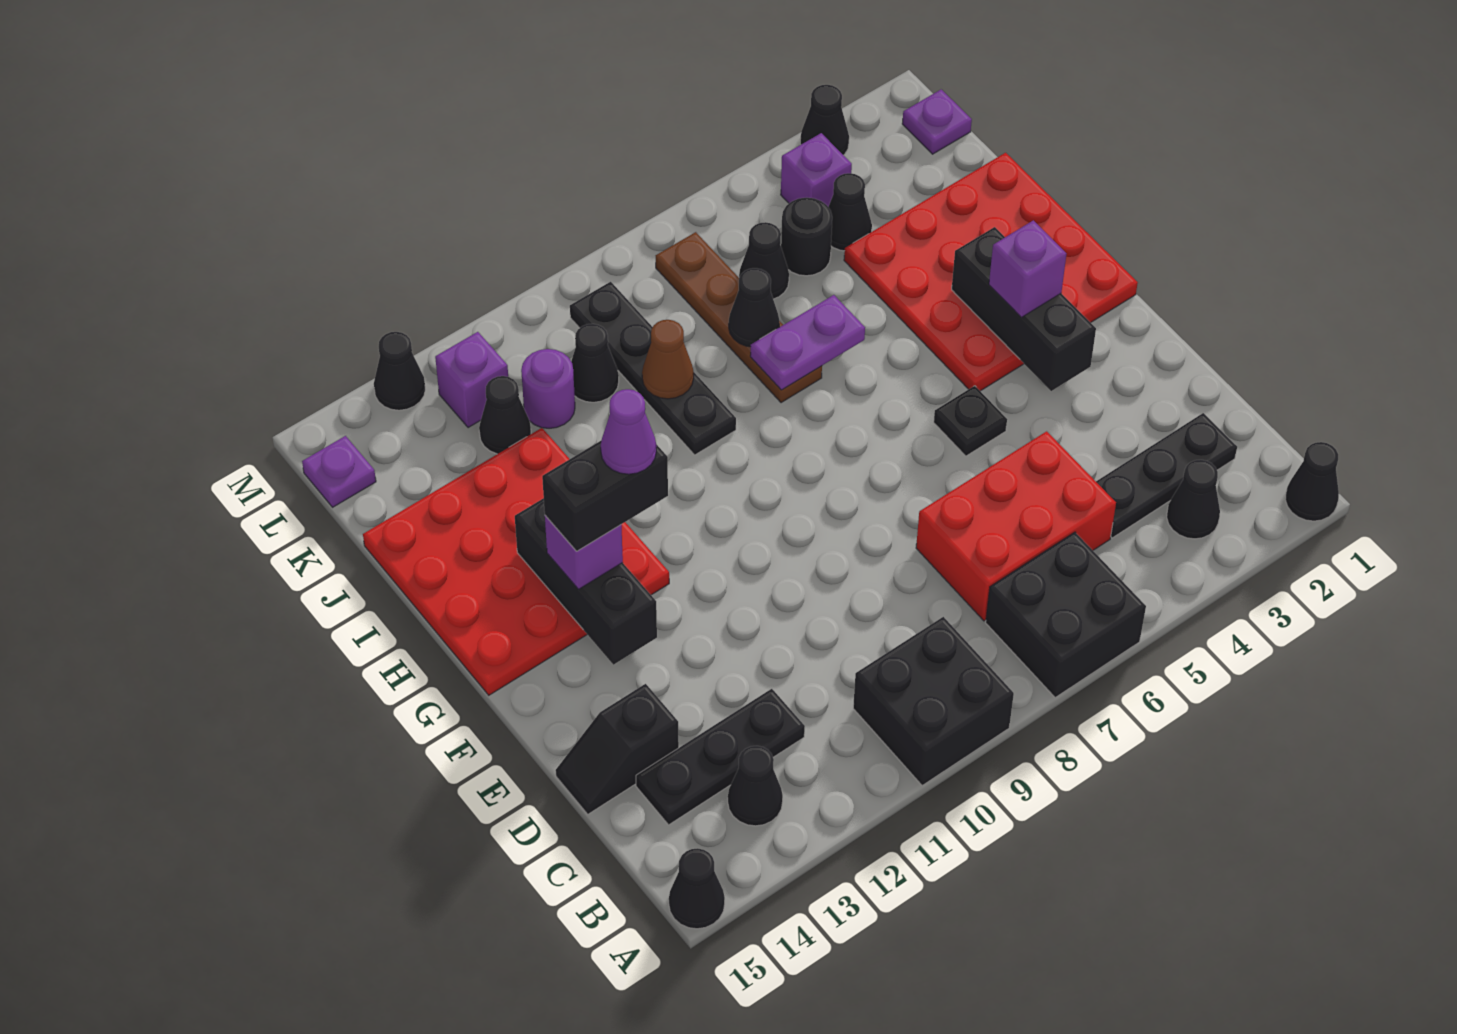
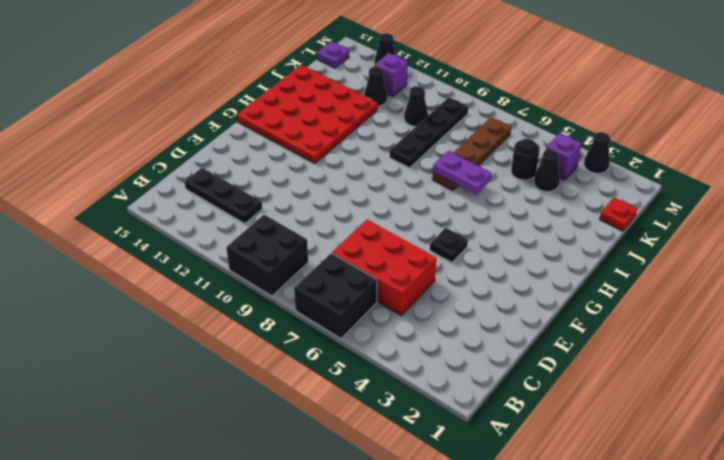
red 1x1 plate [600,198,637,231] -> none
none -> black 1x1 cone [1285,442,1339,521]
none -> black 1x1 cone [669,848,725,929]
none -> black 1x1 cone [1167,460,1220,539]
none -> black 1x1 cone [728,746,783,826]

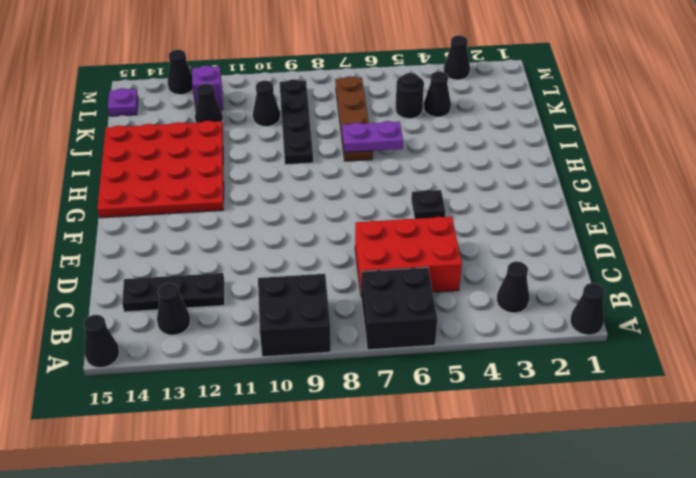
none -> black 1x3 plate [1096,413,1237,538]
none -> black 1x2 slope [556,684,679,814]
none -> red 4x4 plate [844,153,1138,391]
none -> black 1x1 cone [739,222,789,299]

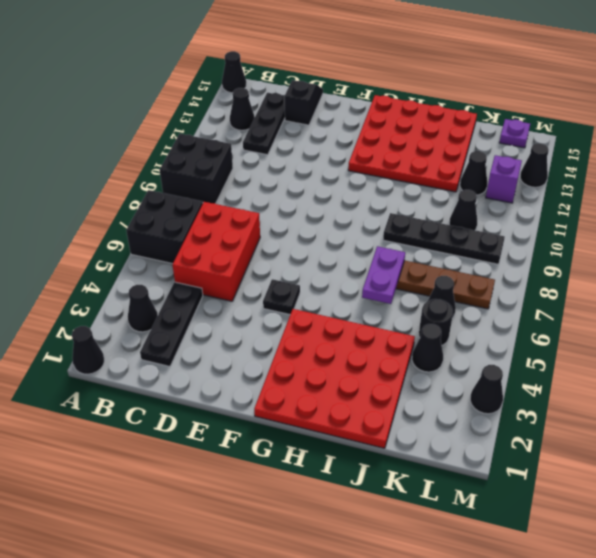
none -> purple 1x1 round brick [521,349,575,428]
none -> purple 1x1 plate [902,89,972,154]
none -> purple 1x1 brick [781,133,852,207]
none -> black 1x3 brick [952,227,1096,391]

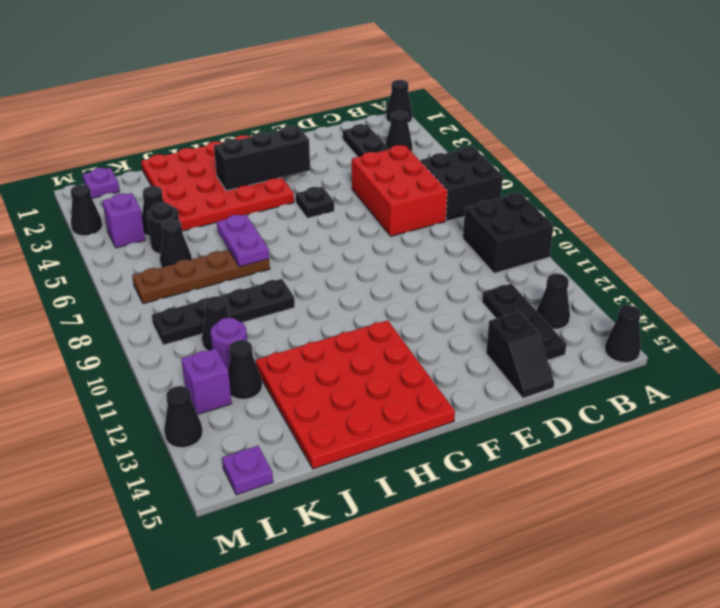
none -> black 1x3 brick [515,498,657,665]
none -> black 1x1 cone [729,268,779,347]
none -> brown 1x1 cone [642,320,694,399]
none -> purple 1x1 brick [989,220,1066,317]

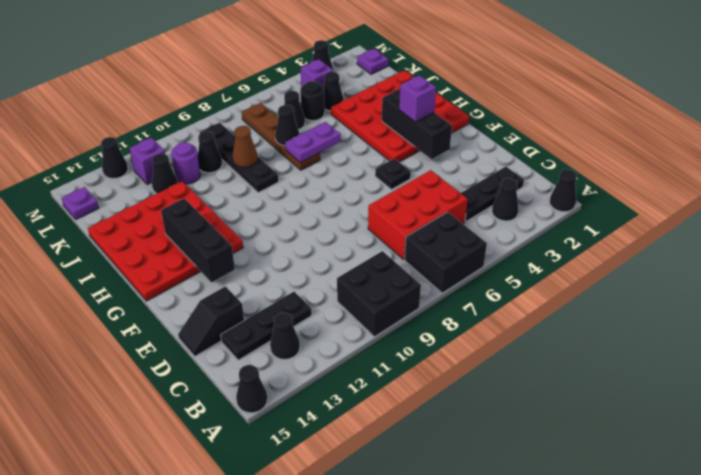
none -> purple 1x1 brick [545,516,623,589]
none -> black 1x2 brick [542,441,668,551]
none -> purple 1x1 cone [601,389,656,474]

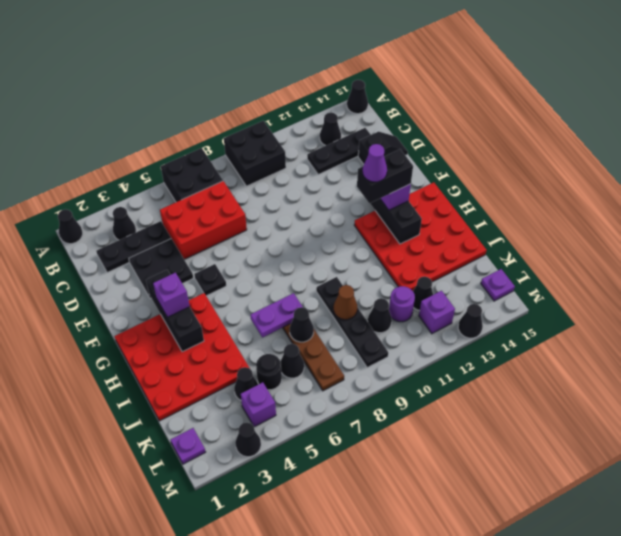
black 2x2 plate [129,239,193,299] -> none

